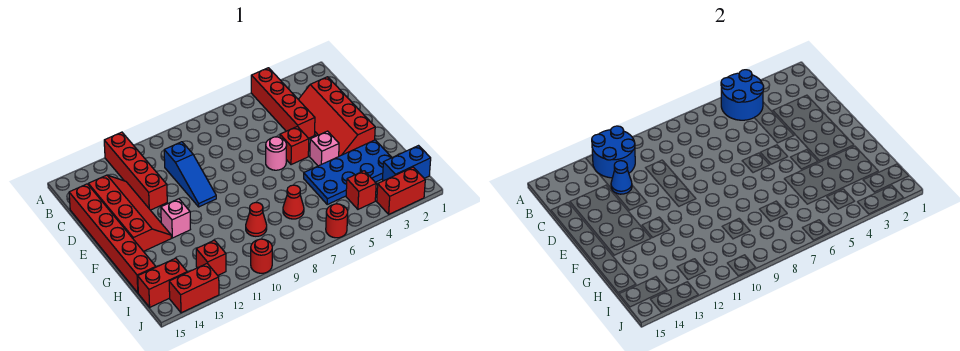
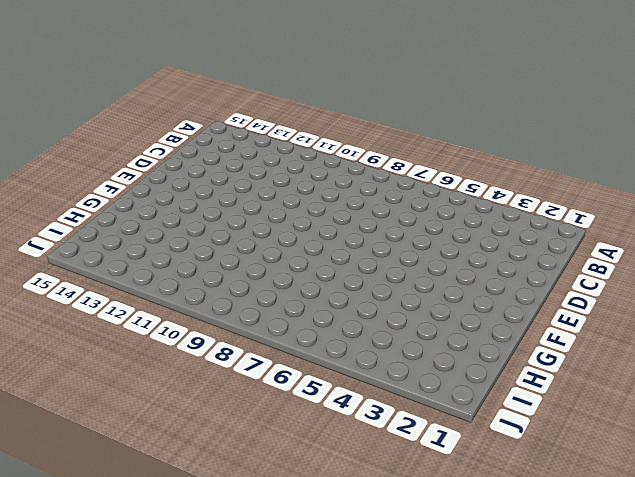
none -> red 1x4 brick [251,68,315,138]
none -> red 1x4 brick [104,132,167,210]
none -> red 2x4 slope [298,77,375,156]

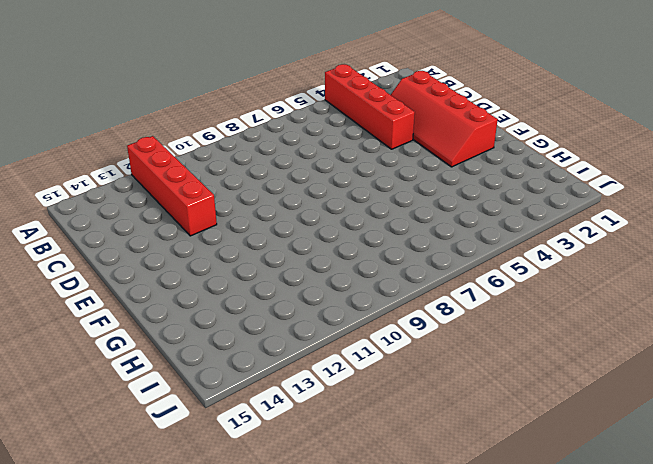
none -> blue 1x3 slope [164,142,216,207]
none -> red 2x4 slope [88,175,171,251]
none -> red 1x6 brick [69,184,156,293]

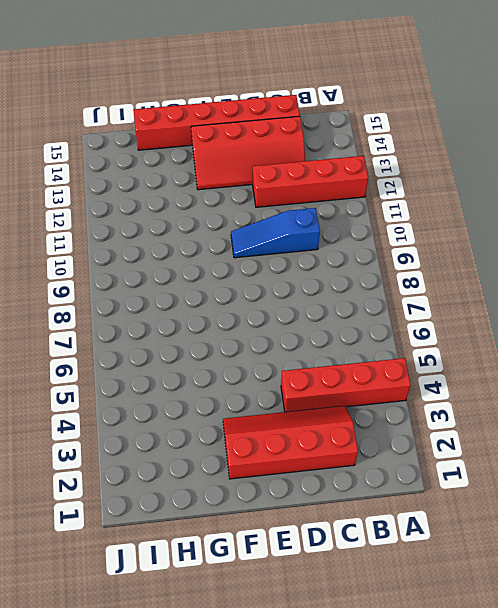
none -> red 1x1 brick [280,126,309,165]
none -> pink 1x1 round brick [266,137,287,170]
none -> pink 1x1 brick [310,131,339,166]

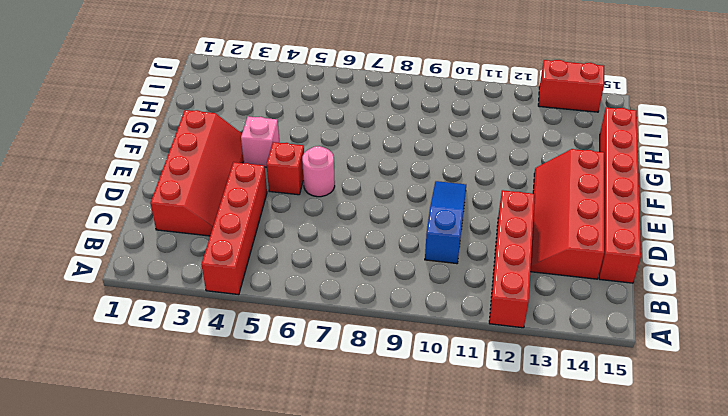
none -> pink 1x1 brick [161,199,190,238]
none -> blue 2x4 plate [304,140,392,204]
none -> red 1x1 cone [283,185,304,219]

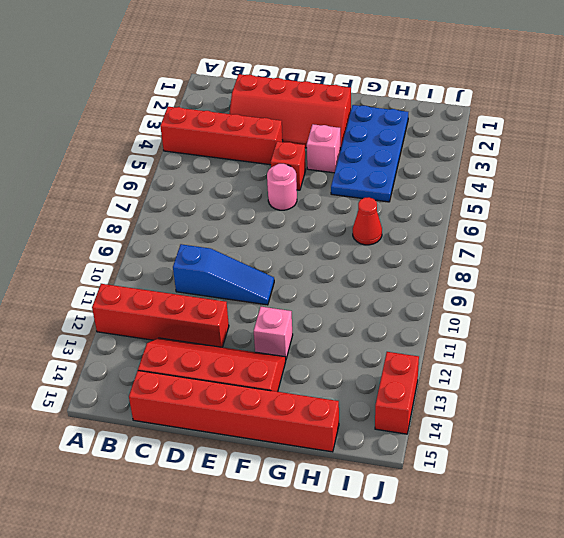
none -> red 1x1 cone [246,202,267,236]
none -> blue 1x2 brick [382,146,431,181]
none -> red 1x1 brick [346,171,376,209]

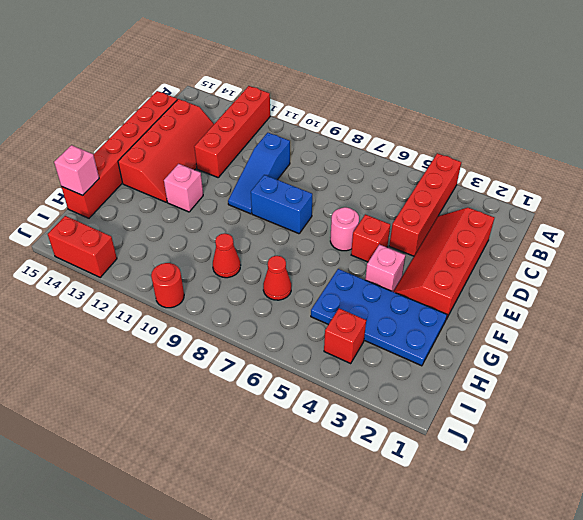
blue 1x2 brick [251,175,312,234] -> blue 1x2 brick moved to [382,146,431,181]
pink 1x1 brick [54,145,99,195] -> none
none -> red 1x1 brick [196,240,226,275]
none -> red 1x2 brick [138,258,187,307]
none -> red 1x2 brick [377,167,425,214]

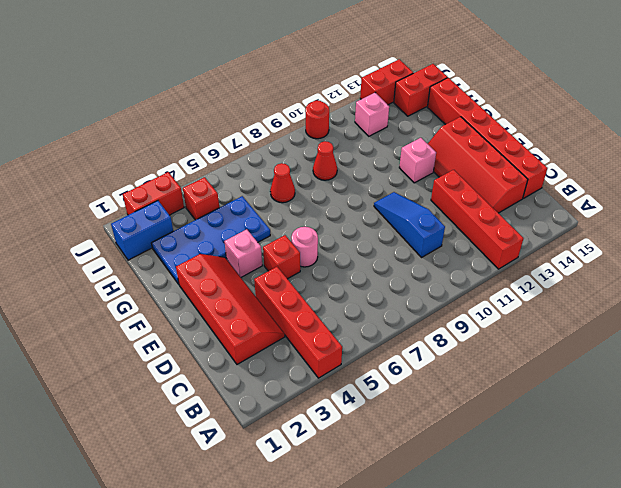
pink 1x1 brick [355,93,389,136] -> red 1x1 brick [196,240,226,275]
none -> red 1x1 round brick [326,204,348,238]
none -> blue 2x2 round brick [721,70,764,120]
none -> blue 2x2 round brick [592,126,635,178]

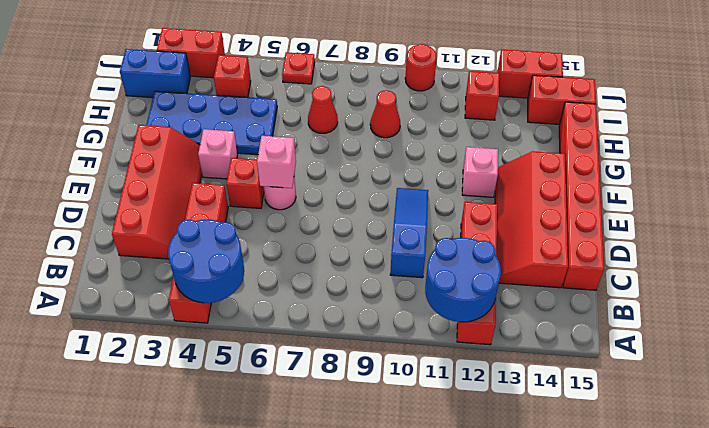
pink 1x1 brick [257,136,296,188] -> none
red 1x1 plate [282,52,315,84] -> red 1x1 round brick [326,204,348,238]
none -> blue 1x1 cone [611,161,632,194]

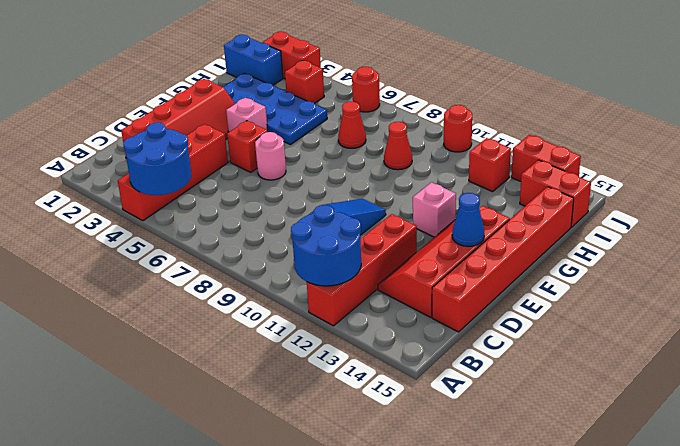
blue 1x1 cone [452,193,484,247] -> blue 1x1 cone moved to [611,161,632,194]

